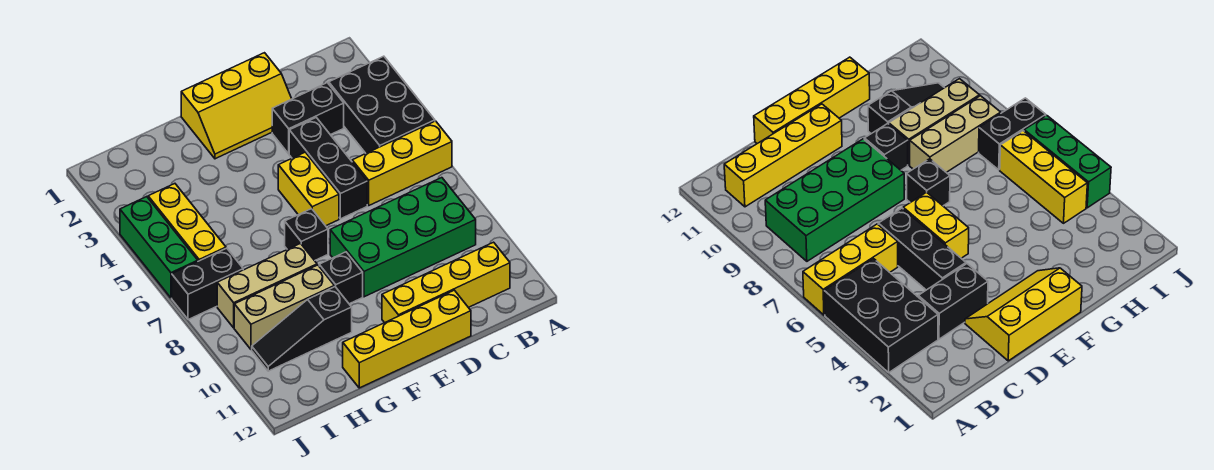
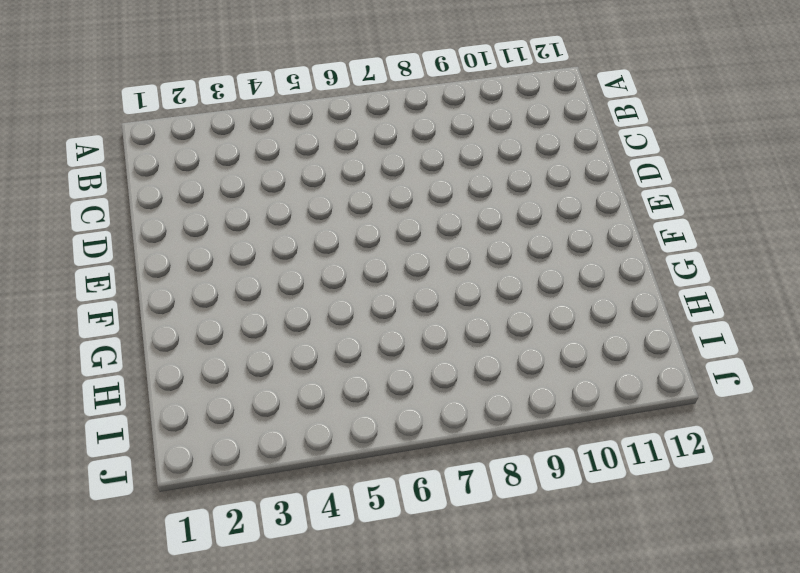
none -> black 2x3 brick [329,56,435,153]
none -> yellow 1x3 brick [352,121,452,205]
none -> green 2x4 brick [330,178,476,297]

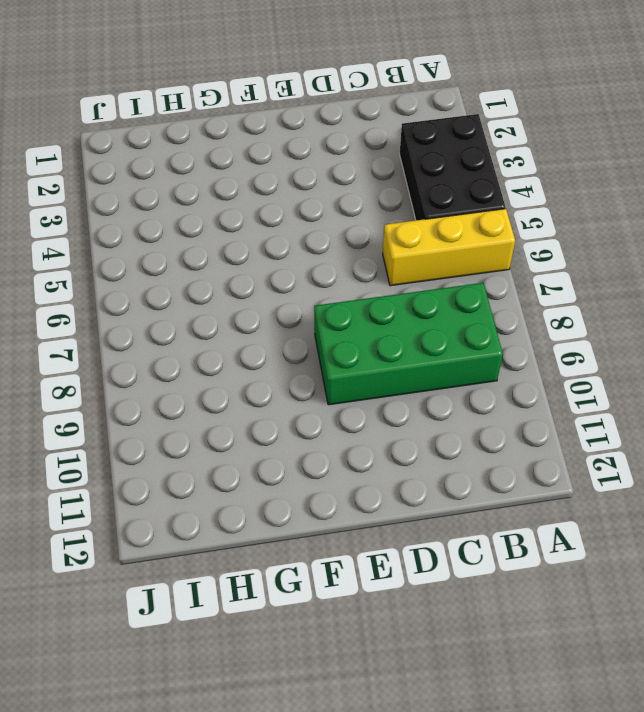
none -> yellow 1x4 brick [382,242,510,323]
none -> black 1x2 brick [272,83,344,154]
none -> yellow 2x3 slope [181,53,292,159]

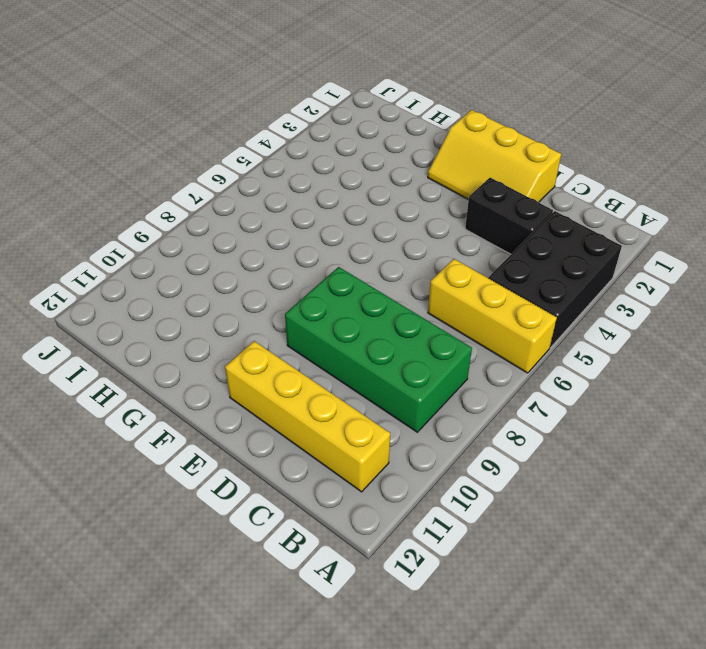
none -> black 1x3 brick [289,118,367,219]
none -> yellow 1x4 brick [343,290,471,388]
none -> yellow 1x2 brick [278,152,339,226]

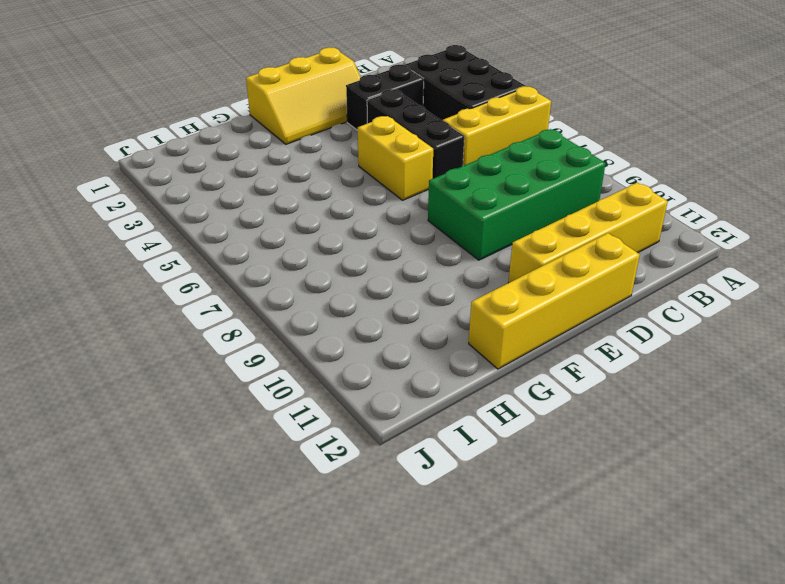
none -> black 1x1 brick [285,209,328,261]
none -> black 1x1 brick [319,252,363,304]
none -> tan 1x3 brick [217,244,317,328]

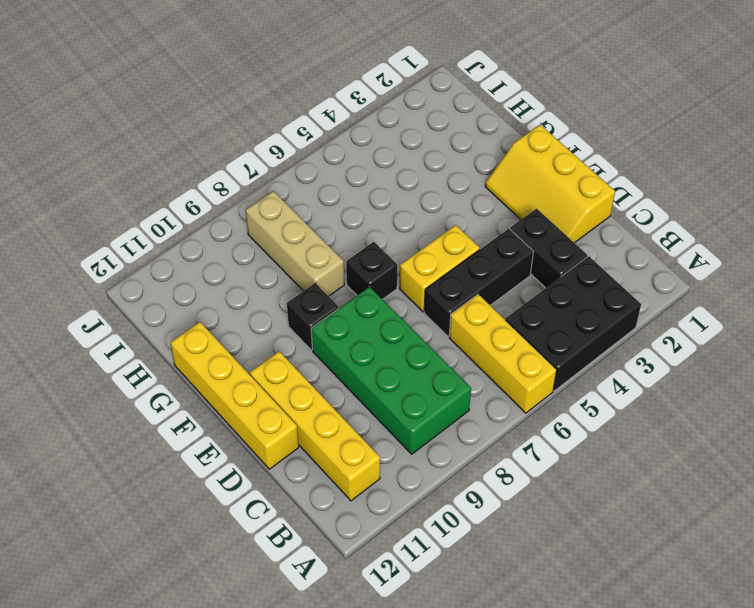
none -> tan 1x3 brick [234,265,334,350]
none -> black 1x3 slope [252,287,352,371]
none -> yellow 1x3 brick [148,184,226,261]

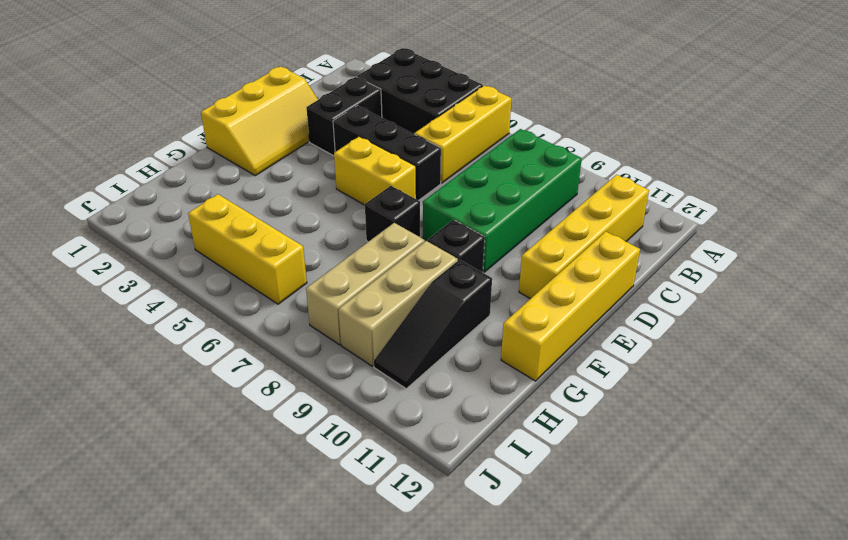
none -> black 1x2 brick [172,248,243,320]
none -> green 1x3 brick [120,197,198,298]

